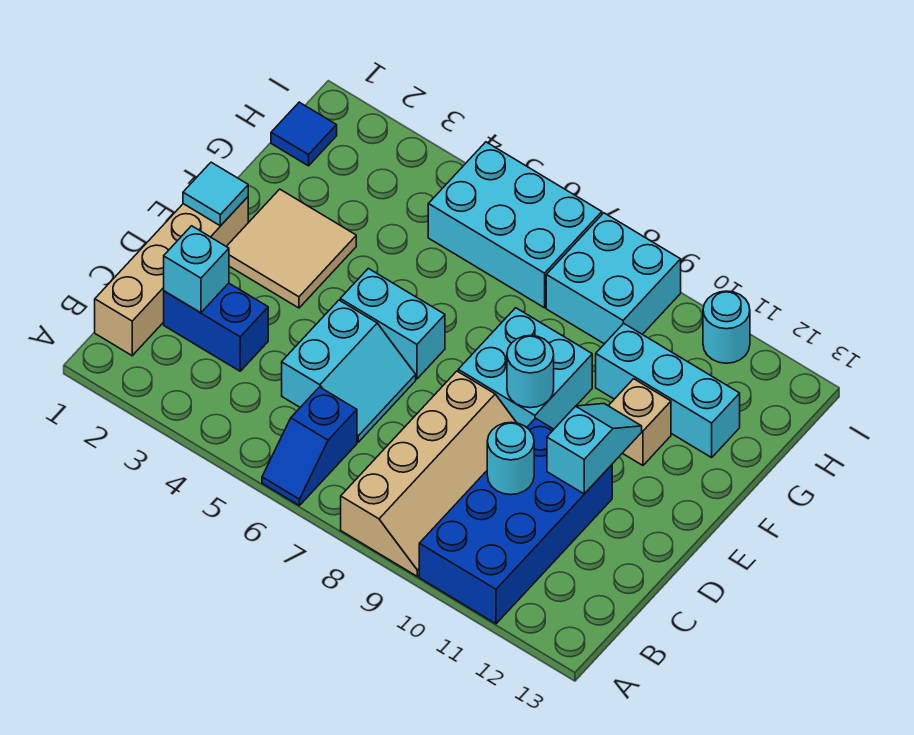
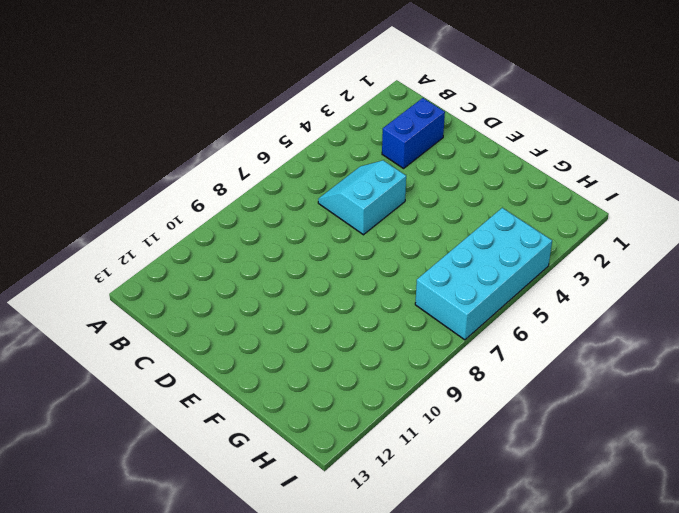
cyan 2x2 slope [318,160,406,235] -> cyan 2x2 slope turned to [282,300,416,442]
cyan 2x4 brick [415,208,552,340] -> cyan 2x3 brick [428,142,602,308]
none -> blue 1x2 slope [262,387,357,505]
none -> tan 2x4 slope [341,371,517,576]
none -> blue 2x4 brick [419,418,612,624]

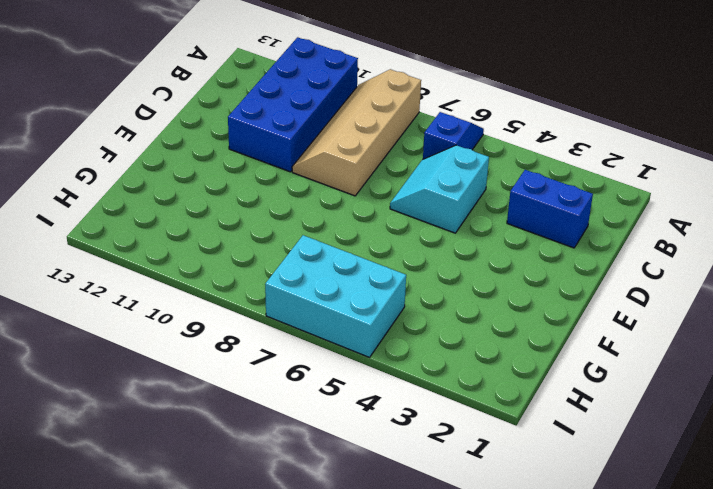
none -> tan 1x4 brick [95,197,248,356]
none -> tan 2x2 tile [226,189,356,308]
none -> cyan 1x2 brick [340,268,445,379]

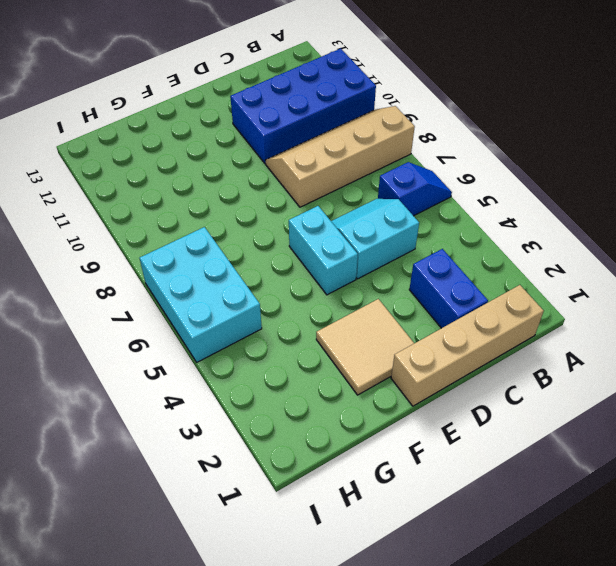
none -> cyan 2x2 brick [458,308,592,429]
none -> tan 1x1 brick [609,379,671,465]
none -> cyan 1x3 brick [596,323,740,457]

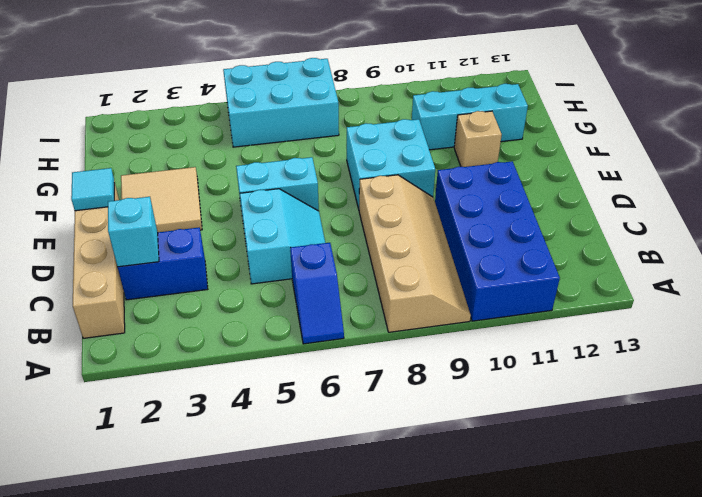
none -> blue 1x1 tile [271,102,337,166]
none -> cyan 2x2 brick [546,213,681,344]
none -> cyan 1x1 round brick [703,291,750,363]

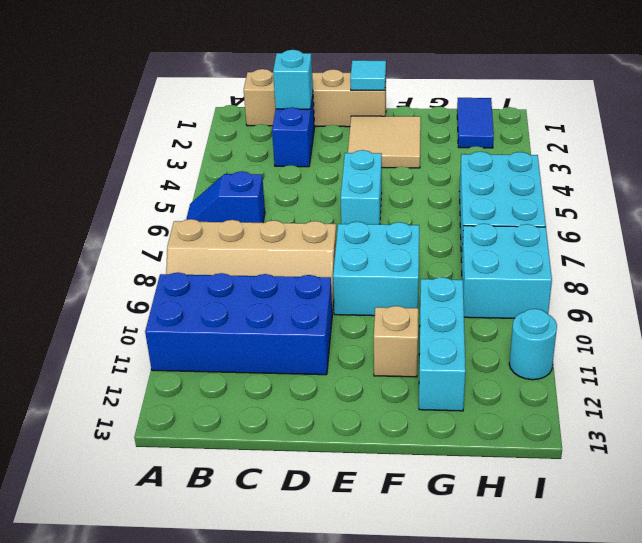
blue 1x2 tile [457,98,494,148] -> blue 1x1 tile [271,102,337,166]
none -> cyan 2x2 slope [282,300,416,442]
none -> cyan 1x1 round brick [487,422,534,495]
none -> cyan 1x2 slope [547,404,642,494]

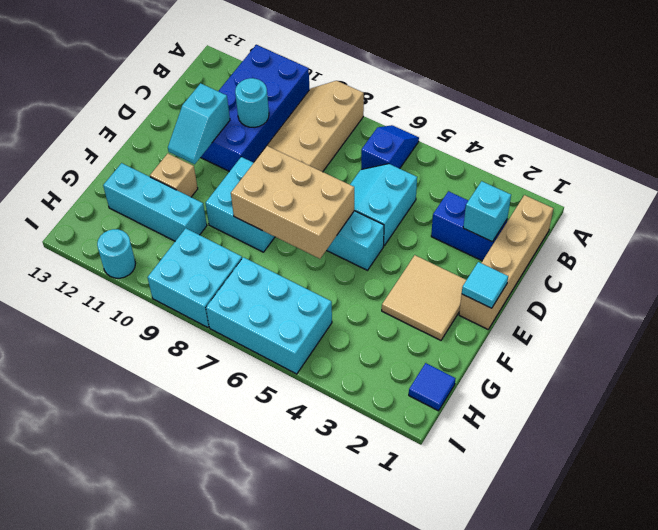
tan 2x3 brick [231,146,354,259] -> none
none -> cyan 1x1 round brick [507,335,554,408]

